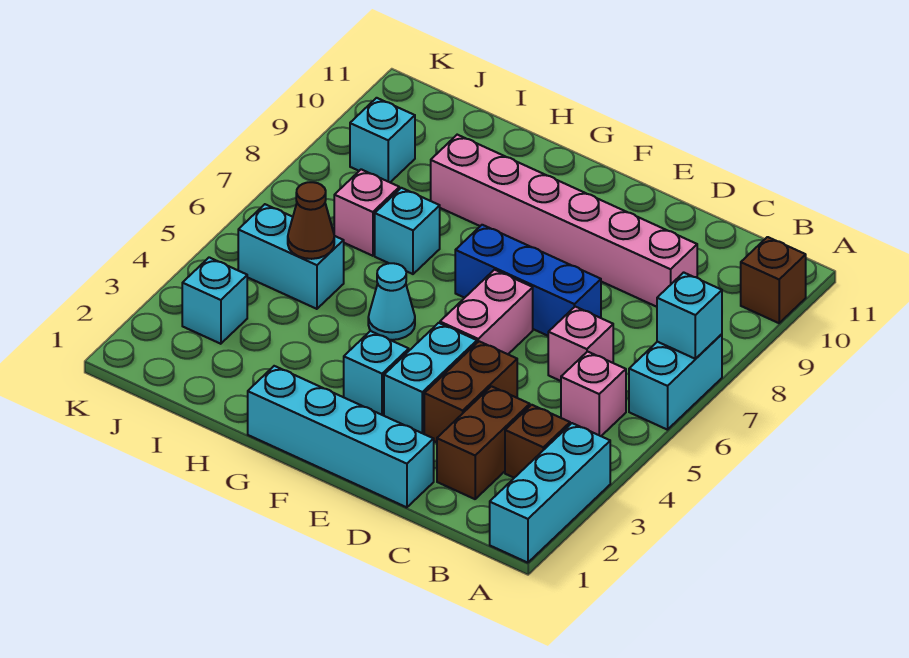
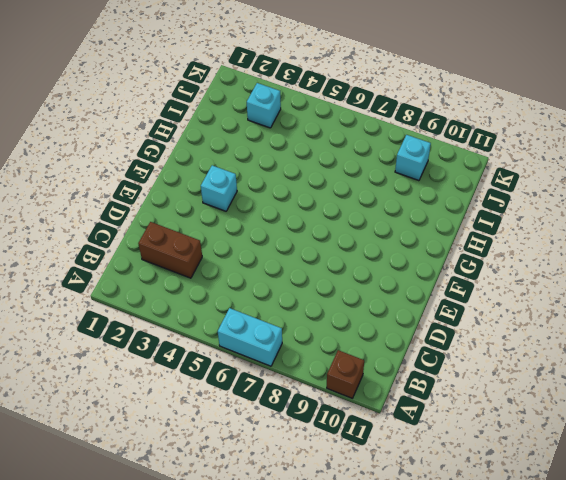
none -> cyan 1x3 brick [490,423,610,563]
none -> brown 1x1 brick [505,405,570,478]
none -> pink 1x1 brick [561,352,626,436]

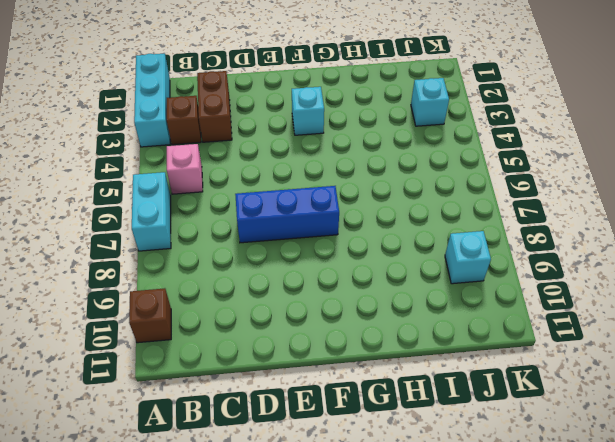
none -> pink 1x1 brick [548,307,613,381]
none -> pink 1x6 brick [431,135,697,307]
none -> cyan 1x4 brick [248,366,434,507]

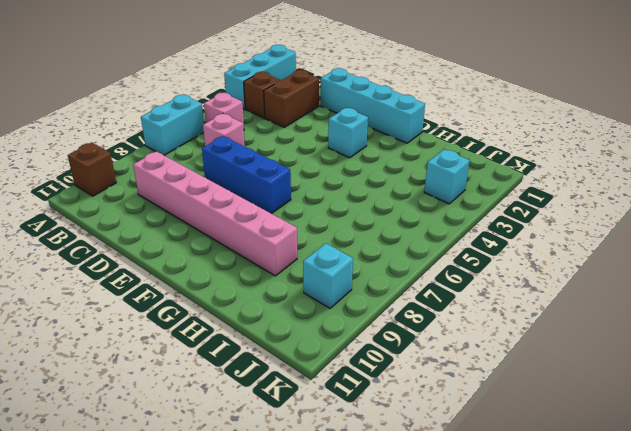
none -> brown 1x2 brick [424,341,517,442]
none -> cyan 1x2 brick [384,323,477,434]
none -> pink 1x2 brick [440,270,533,354]

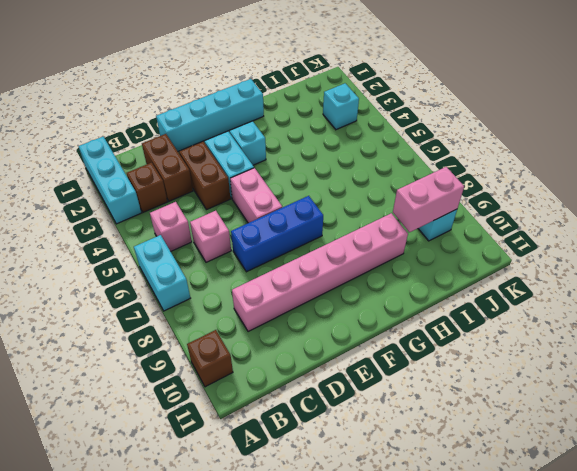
pink 1x2 brick [393,167,464,232] -> none
none -> cyan 1x1 cone [368,263,415,340]
none -> cyan 1x1 brick [375,188,440,274]
none -> cyan 1x2 brick [238,204,344,309]

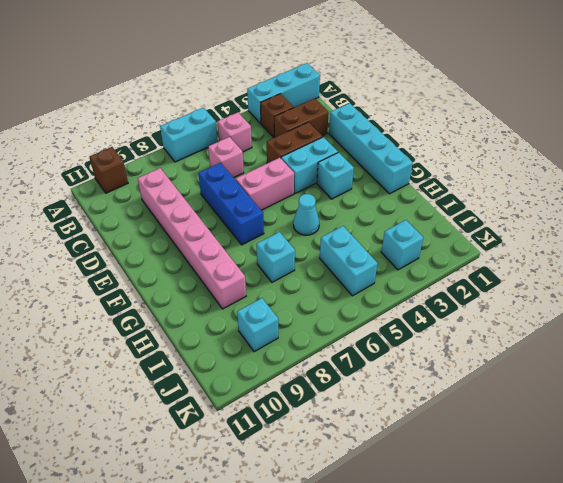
none -> pink 1x1 brick [334,169,399,256]
none -> cyan 1x1 brick [657,272,722,359]
none -> brown 1x1 cone [288,182,334,259]

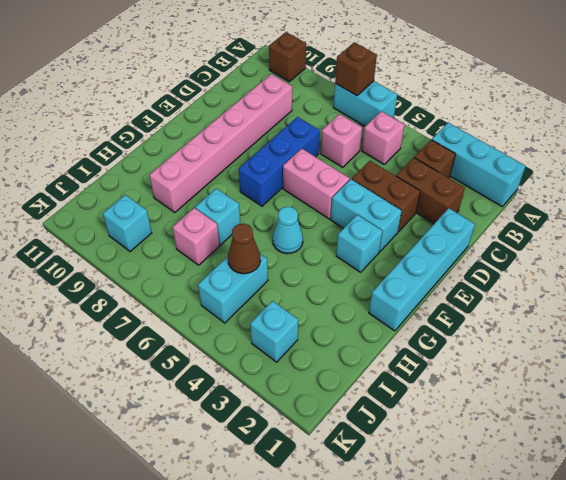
brown 1x1 brick [335,42,377,96] -> cyan 1x1 brick [657,272,722,359]

